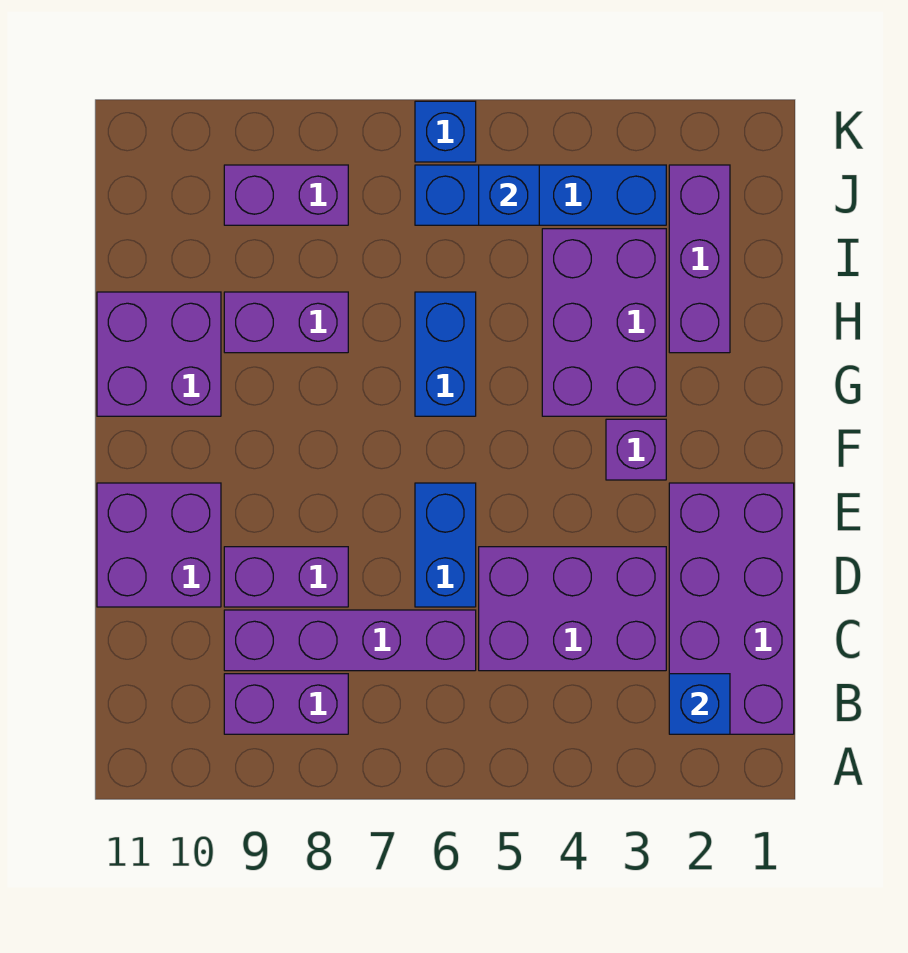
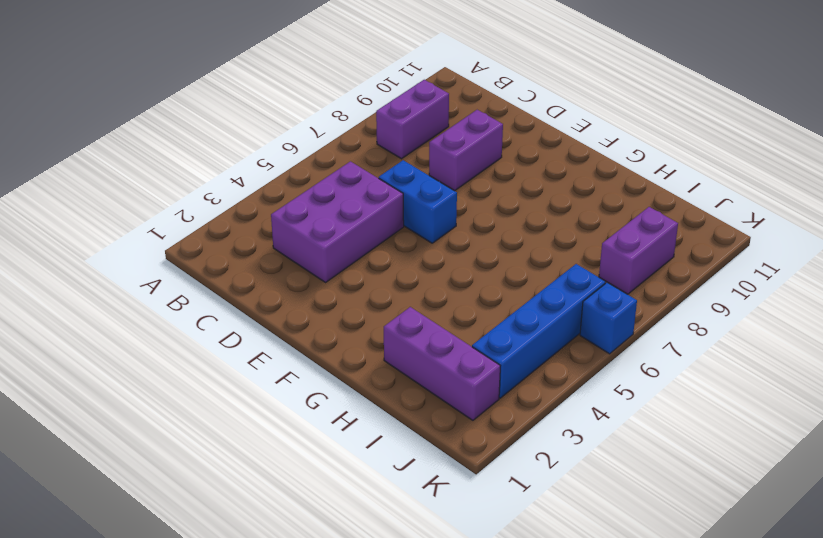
none -> purple 2x4 brick [669,483,794,734]
none -> purple 1x4 brick [224,610,476,671]
none -> purple 2x2 brick [97,483,221,607]

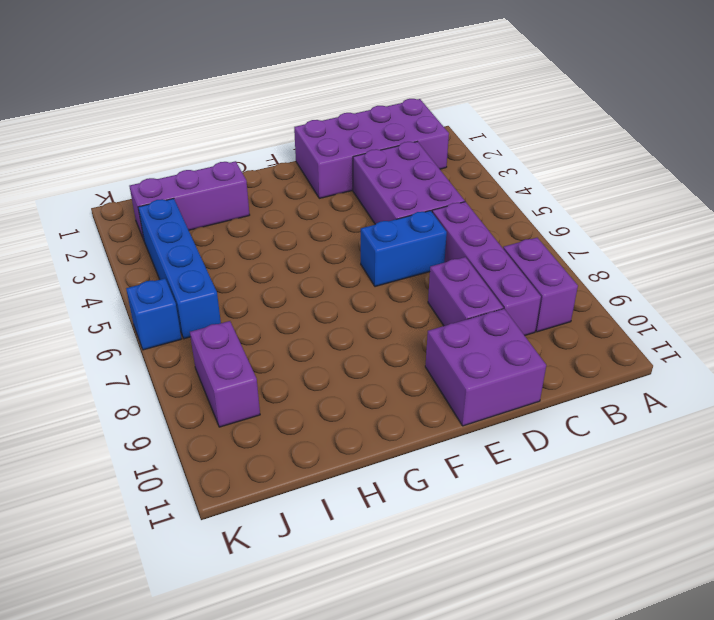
none -> purple 1x1 brick [606,419,666,480]
none -> purple 2x3 brick [542,229,666,416]
none -> blue 1x2 brick [415,292,476,416]

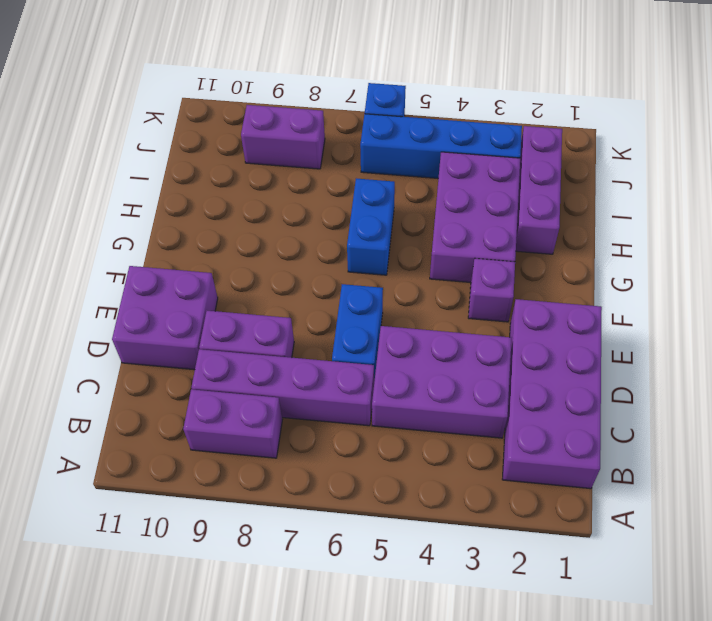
none -> purple 2x2 brick [97,292,221,416]
none -> purple 1x2 brick [224,292,348,353]
none -> blue 1x1 brick [669,674,730,734]

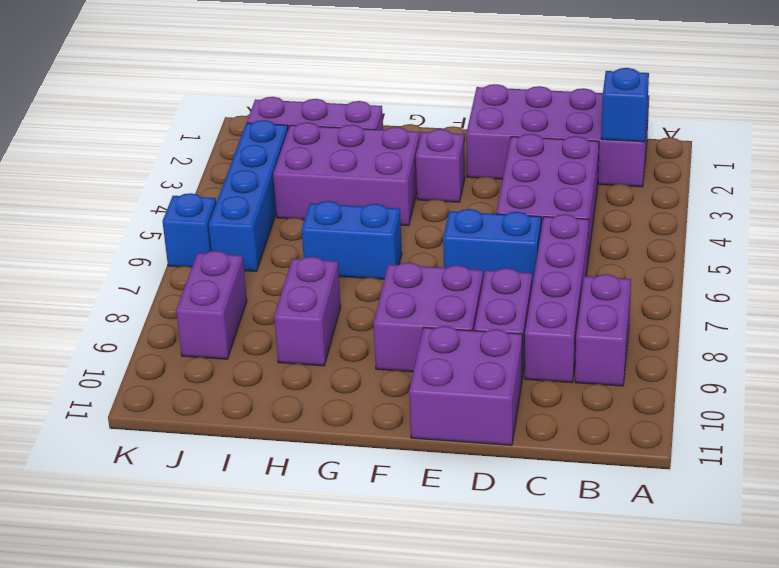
purple 2x2 brick [373,262,483,372] -> purple 2x2 brick moved to [97,292,221,416]
none -> blue 1x1 brick [479,165,539,225]

